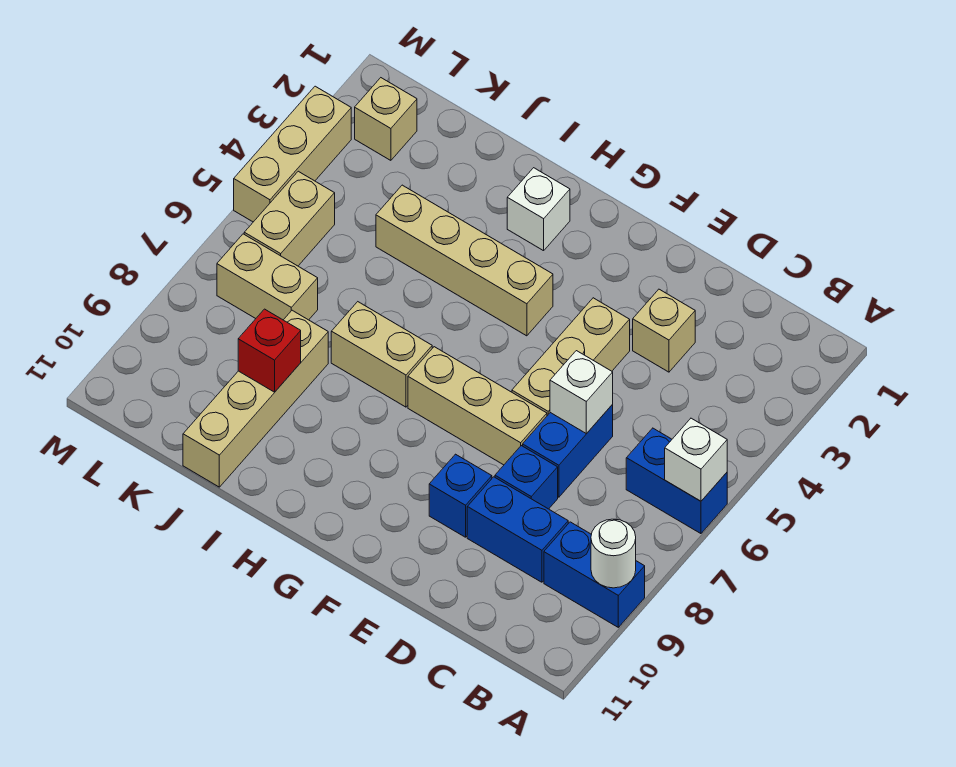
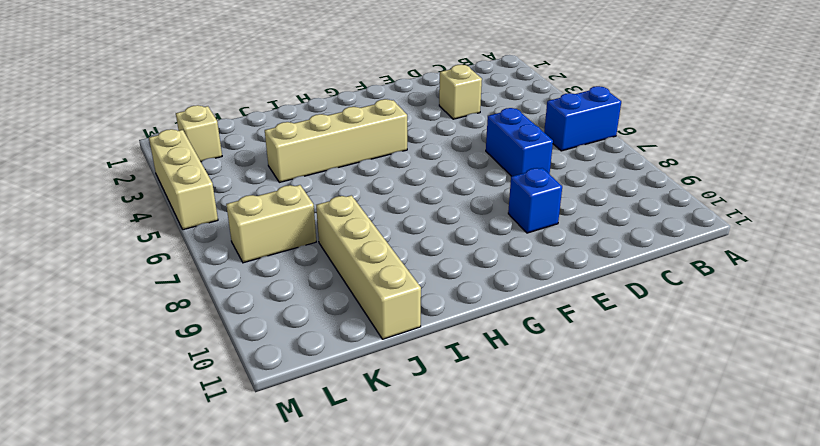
none -> blue 1x2 brick [544,522,645,627]
none -> blue 1x2 brick [467,477,568,582]
none -> blue 1x1 brick [495,446,558,509]

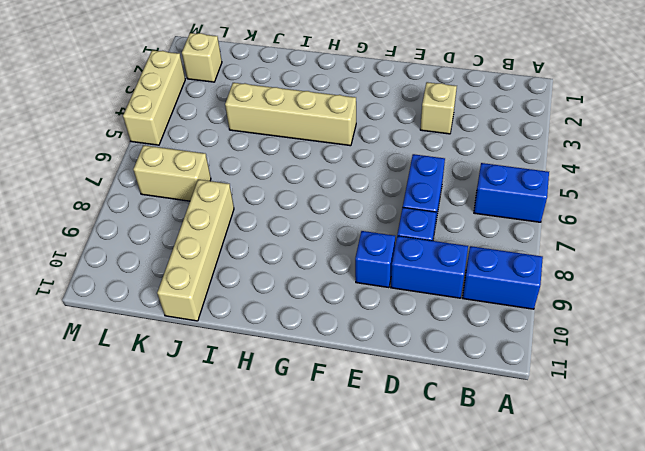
none -> tan 1x3 brick [512,298,630,416]
none -> tan 1x3 brick [408,347,547,465]
none -> white 1x1 brick [507,168,570,251]

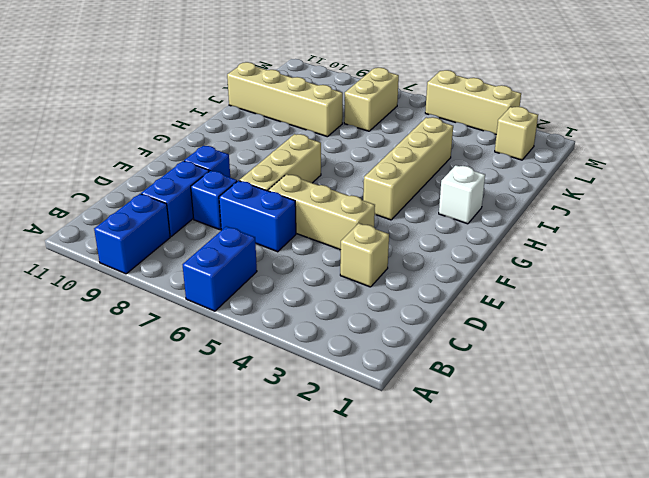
none -> tan 1x2 brick [331,302,432,407]
none -> tan 1x2 brick [244,171,335,266]
none -> white 1x1 brick [665,418,727,501]

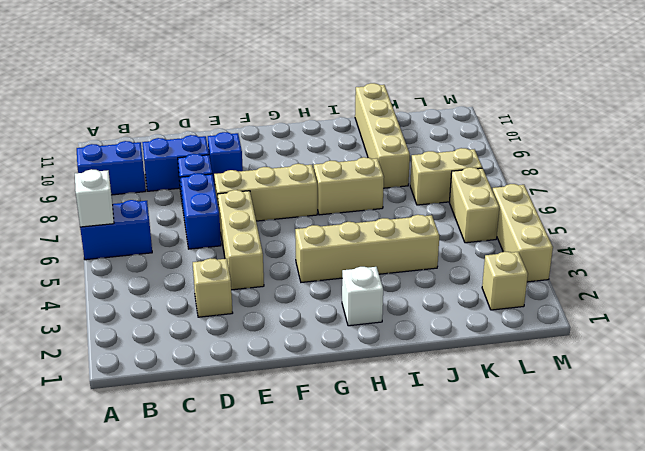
none -> white 1x1 round brick [591,519,636,588]
none -> white 1x1 brick [550,351,613,434]
none -> red 1x1 brick [238,309,301,392]

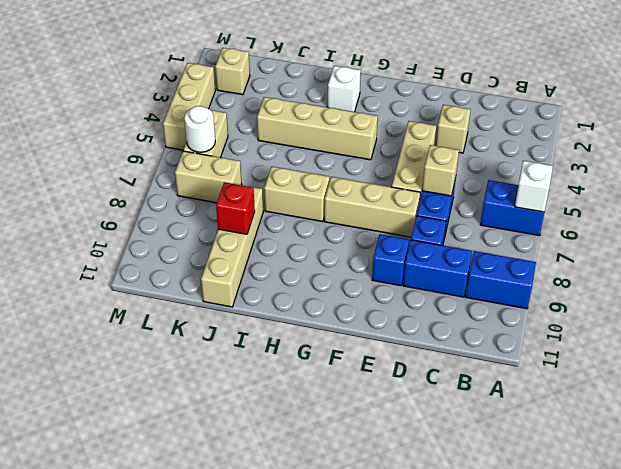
tan 1x1 brick [422,145,459,196] -> white 1x1 brick [550,351,613,434]
white 1x1 round brick [184,106,215,152] -> white 1x1 round brick moved to [591,519,636,588]

